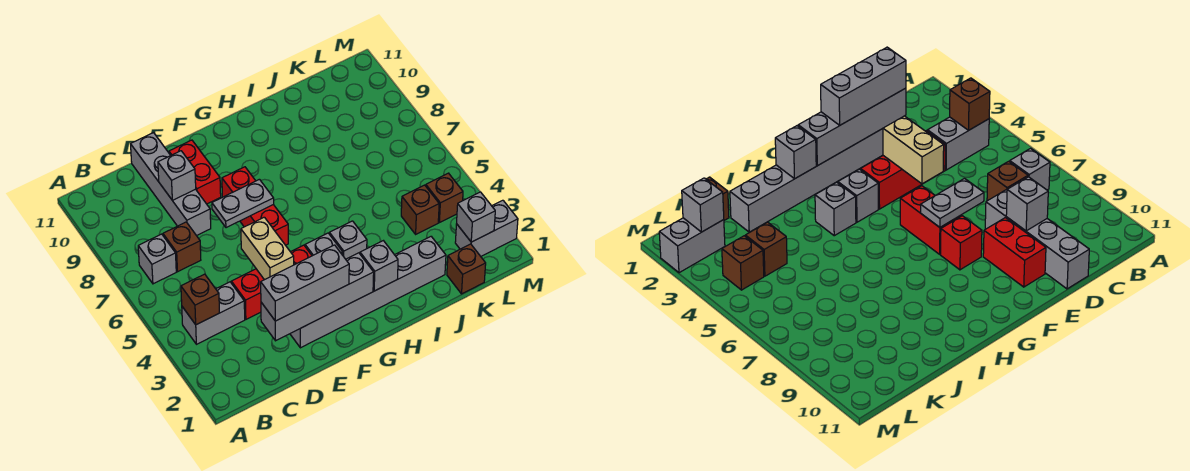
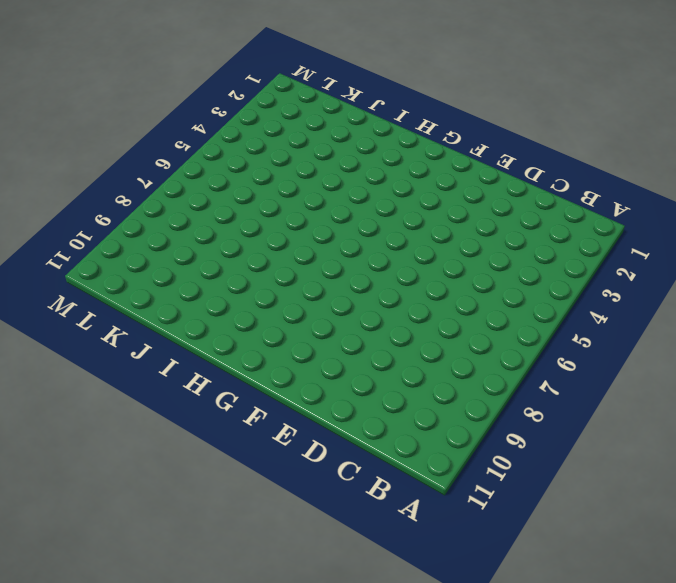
none -> grey 1x2 brick [182,282,245,344]
none -> grey 1x1 brick [138,234,176,284]
none -> brown 1x1 brick [163,222,201,272]

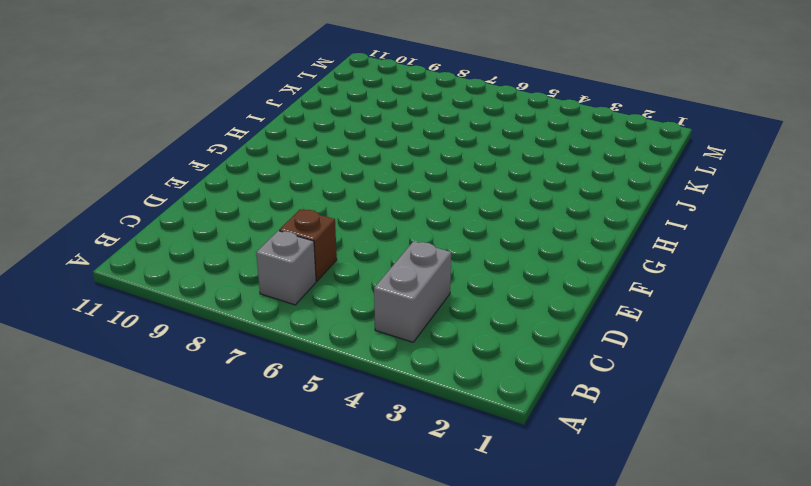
none -> red 1x3 brick [231,245,312,319]
none -> grey 1x4 brick [131,133,211,236]
none -> grey 1x6 brick [290,237,446,348]

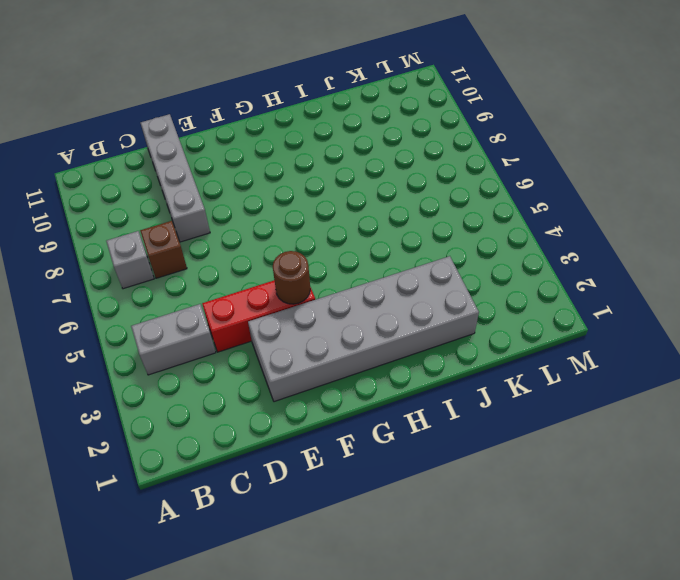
grey 2x6 brick [248,256,479,402] -> grey 1x6 brick [290,237,446,348]
brown 1x1 round brick [273,251,310,304] -> none
none -> red 1x2 brick [169,140,221,204]
none -> red 1x2 brick [240,205,288,245]
none -> red 1x1 brick [222,167,255,197]

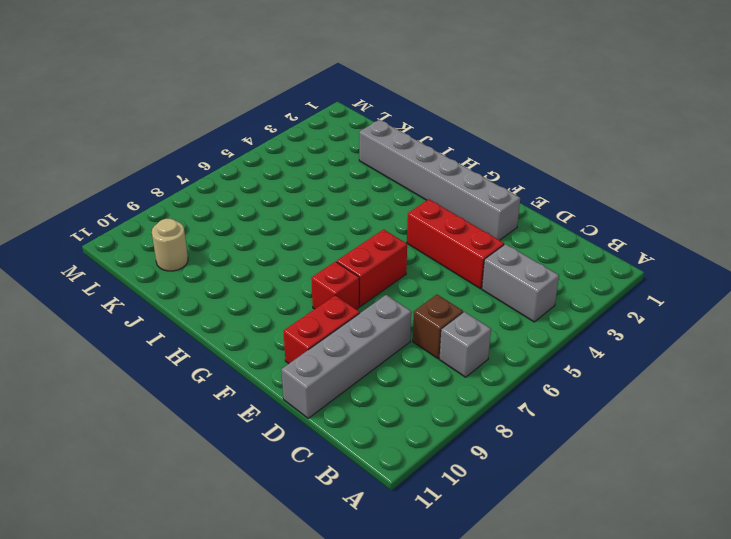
tan 1x1 round brick [152,219,188,271] -> none
none -> grey 1x1 brick [305,233,343,256]
none -> grey 1x1 brick [329,221,367,259]
none -> brown 1x1 brick [447,244,486,294]

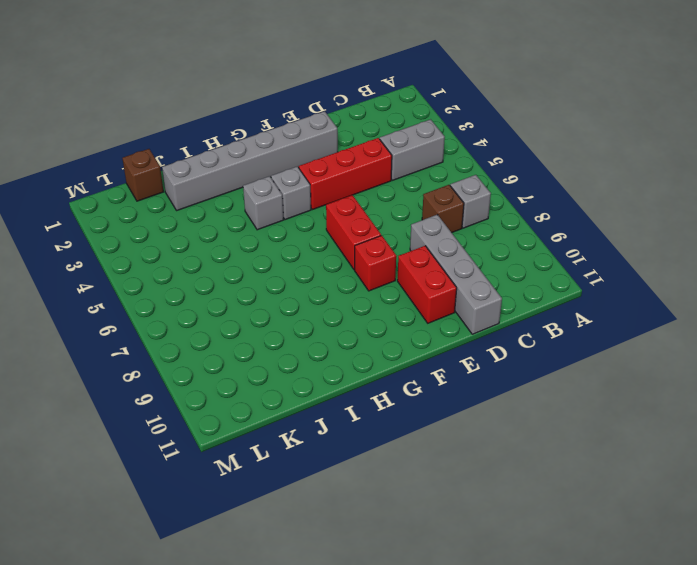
none -> brown 1x1 brick [401,185,439,234]
none -> grey 1x2 brick [455,200,518,256]
none -> brown 1x1 brick [426,173,463,223]

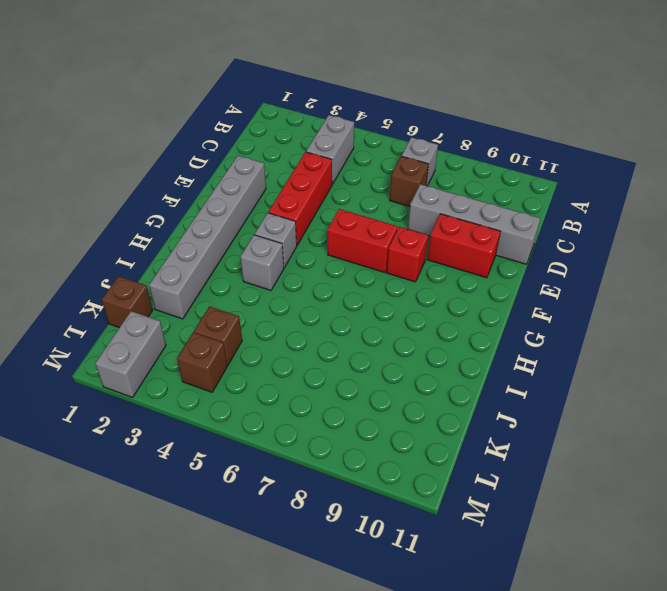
none -> brown 1x1 brick [181,274,219,325]
none -> grey 1x4 brick [261,253,374,341]
none -> grey 1x1 brick [158,151,196,201]

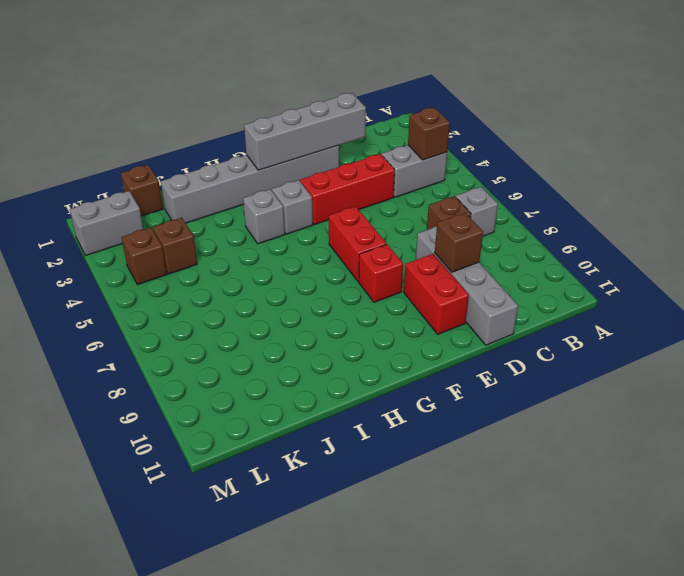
brown 1x1 brick [435,213,483,272] -> grey 1x1 brick [158,151,196,201]
none -> tan 1x2 brick [241,217,294,280]
none -> grey 1x2 plate [212,179,274,228]
none -> grey 1x1 brick [360,241,398,291]

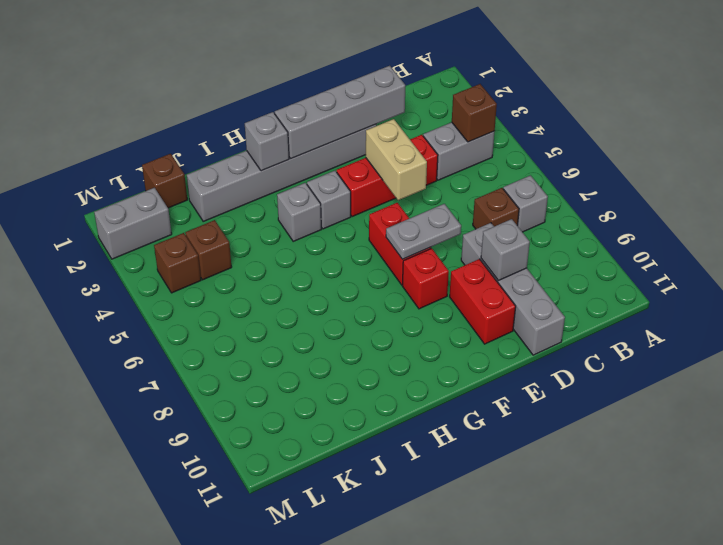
none -> grey 1x1 brick [457,192,495,242]
none -> grey 1x3 brick [261,245,349,321]

